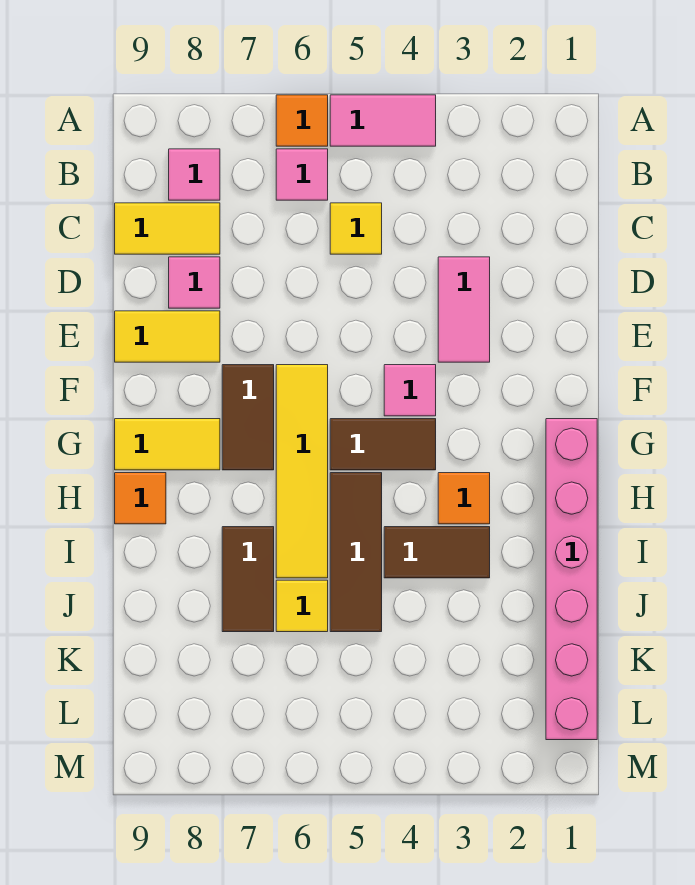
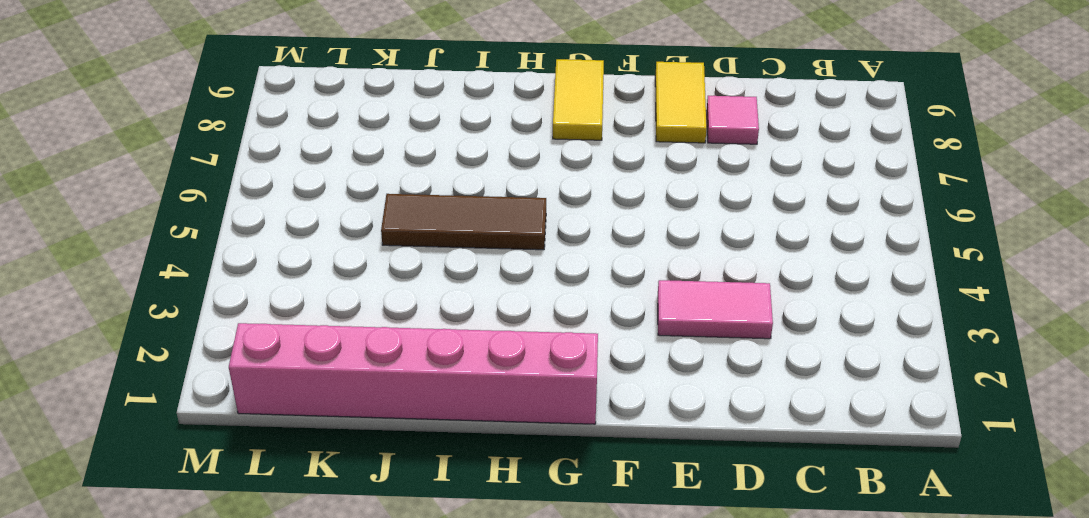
none -> pink 1x2 tile [330,95,436,146]
none -> orange 1x1 tile [276,95,328,146]
none -> pink 1x1 tile [276,149,328,200]

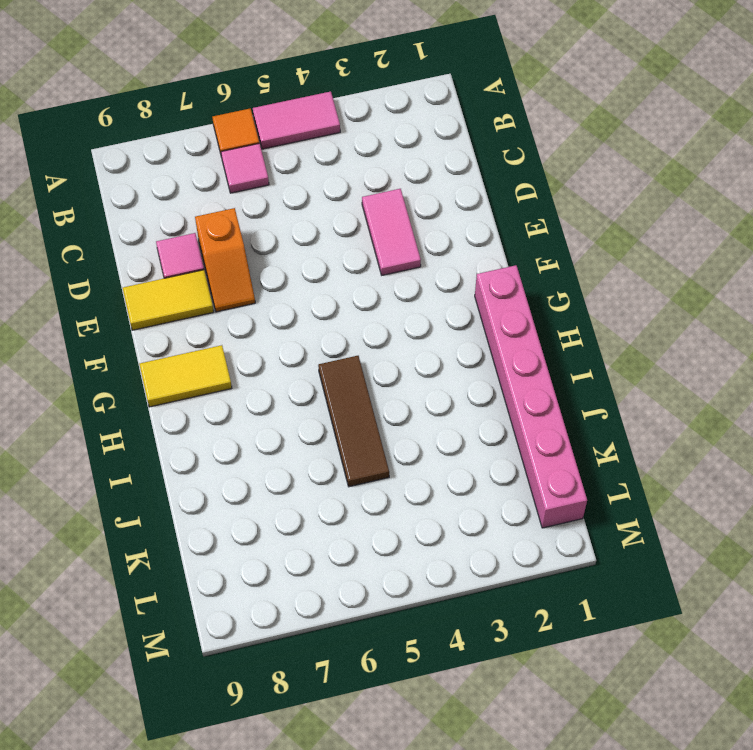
orange 1x2 slope [195,208,255,312] -> none
none -> pink 1x1 tile [169,149,220,200]
none -> yellow 1x1 tile [330,203,382,254]
none -> yellow 1x2 tile [115,203,220,254]

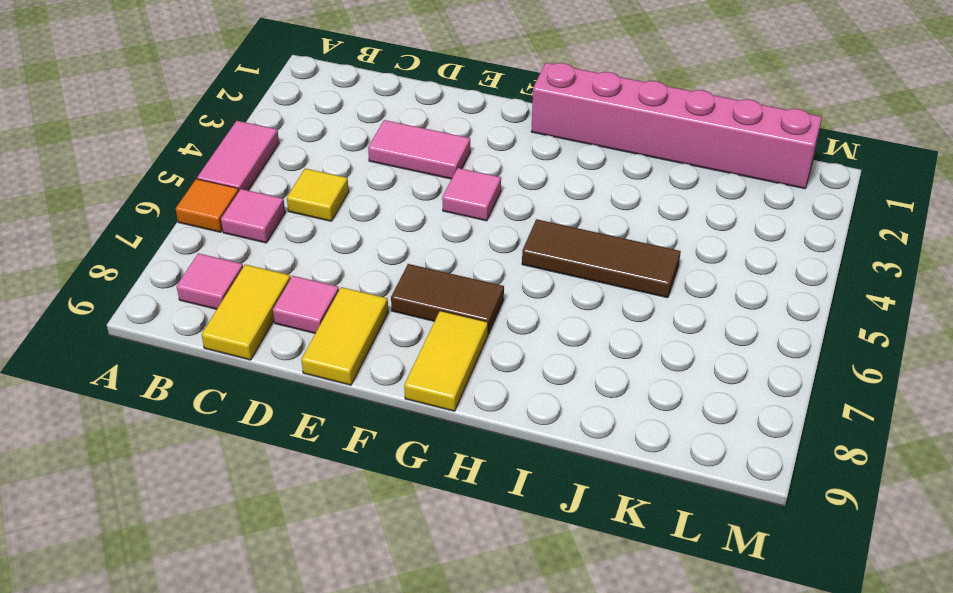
none -> yellow 1x4 tile [276,365,328,578]
none -> brown 1x2 tile [330,419,436,470]
none -> orange 1x1 tile [438,473,490,524]

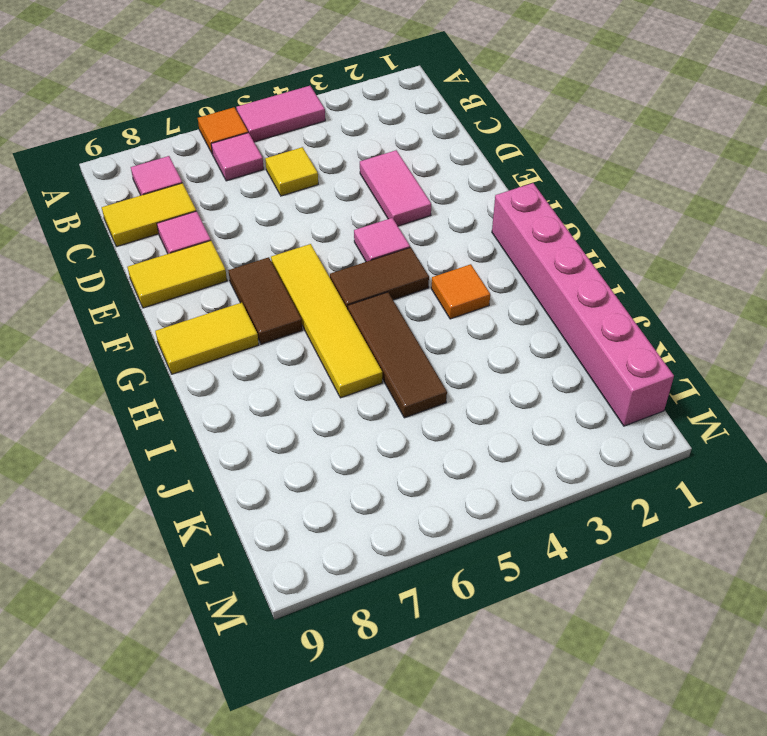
none -> orange 1x1 tile [115,473,166,524]
none -> brown 1x2 tile [384,527,490,578]
none -> brown 1x2 tile [222,527,274,632]

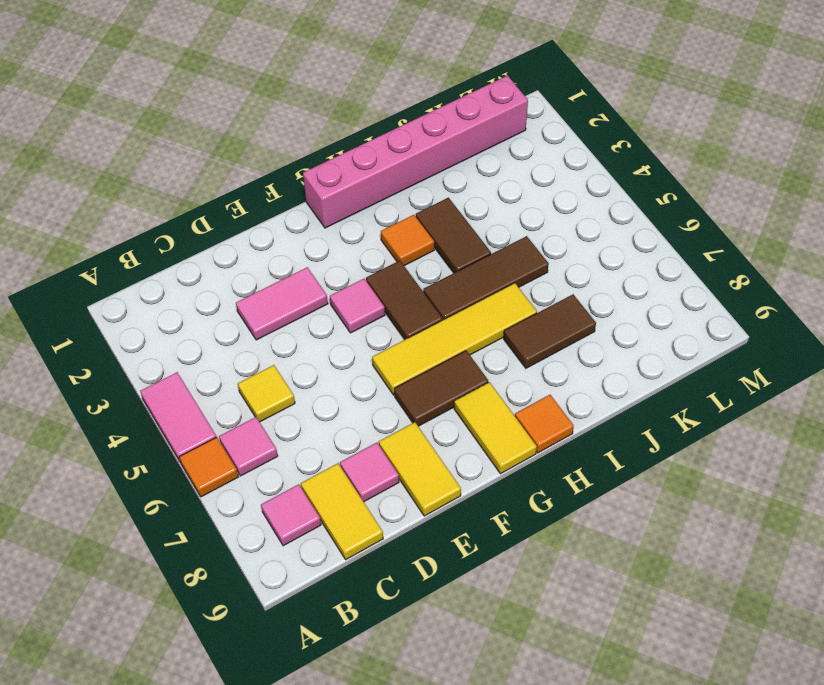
none -> yellow 1x1 tile [276,580,328,632]

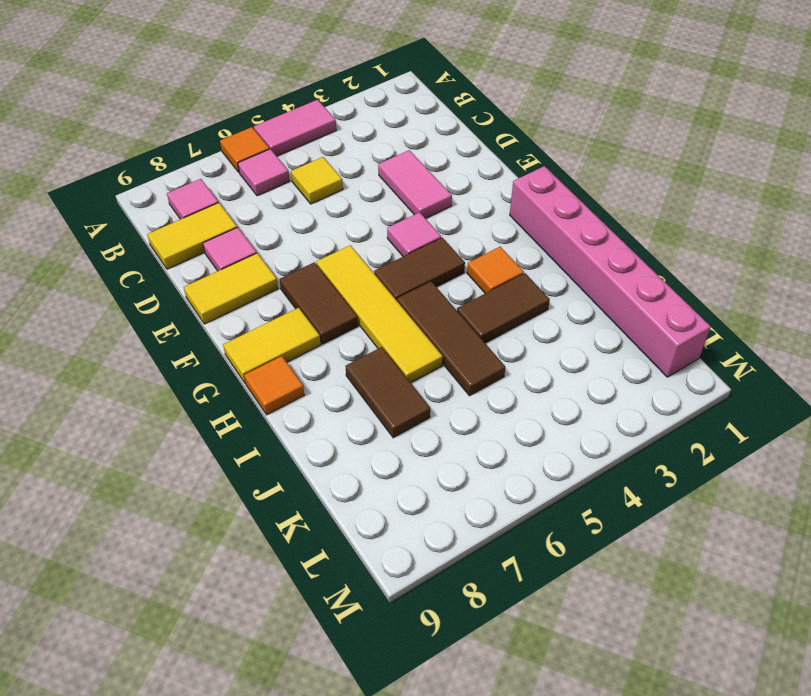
none -> yellow 1x1 tile [276,580,328,632]

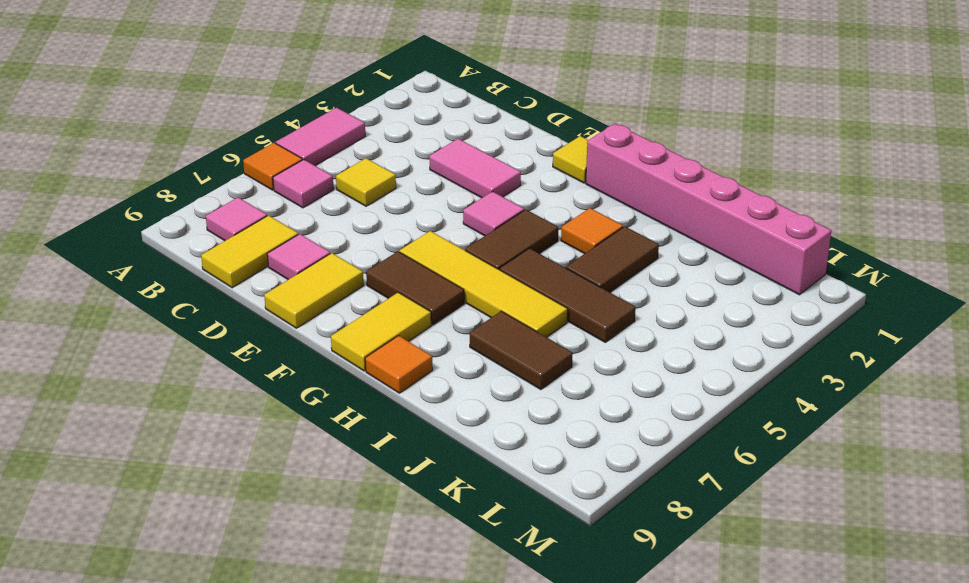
yellow 1x1 tile [553,136,588,183] -> yellow 1x1 tile moved to [276,580,328,632]

